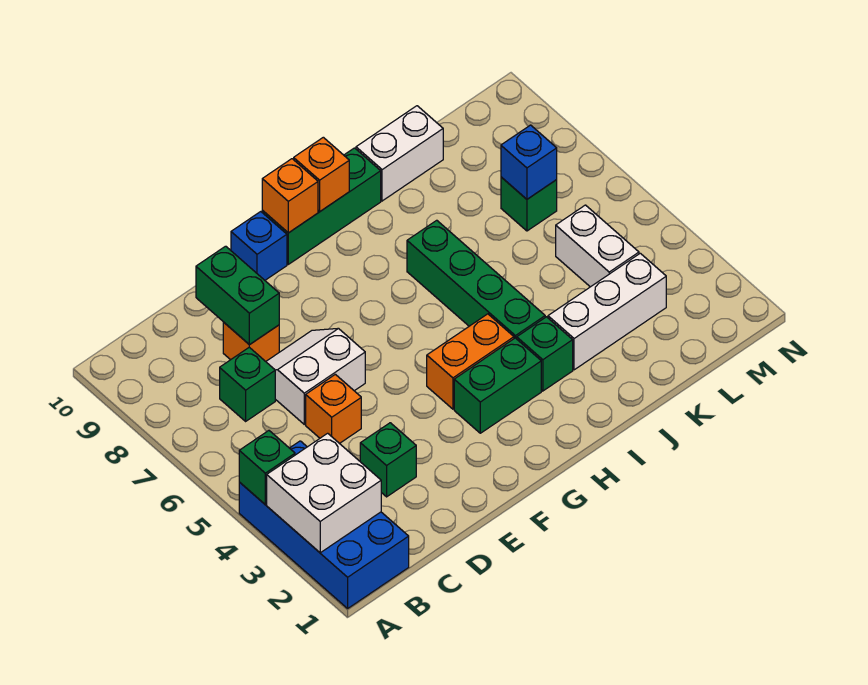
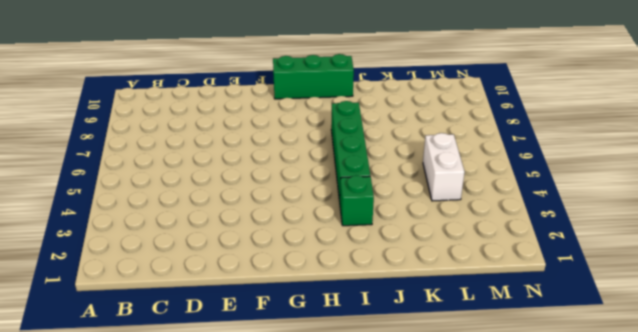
none -> blue 2x4 brick [239,441,409,608]
none -> green 1x1 brick [220,347,275,421]
none -> green 1x1 brick [360,423,416,497]

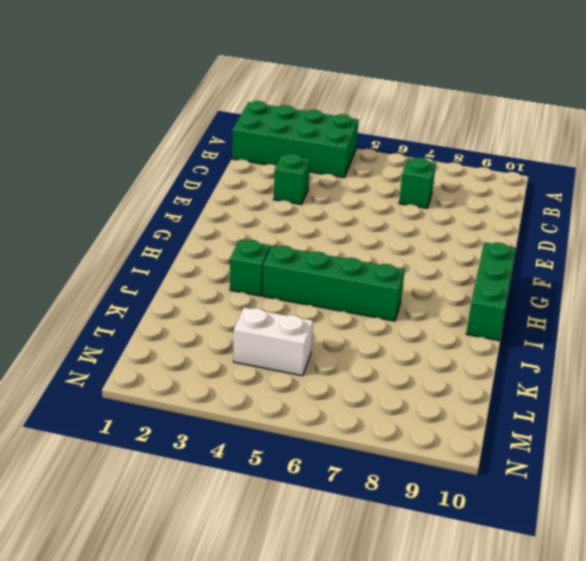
green 2x4 brick [232,101,359,178] -> blue 2x4 brick [239,441,409,608]
none -> orange 1x1 brick [306,374,361,444]
none -> white 2x2 slope [266,328,365,424]
none -> orange 1x1 brick [223,322,279,361]

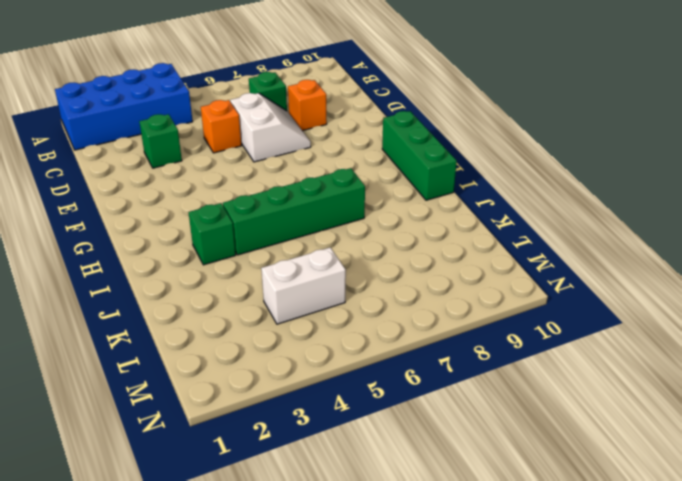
none -> blue 1x1 brick [231,212,287,280]
none -> green 1x2 brick [454,338,541,433]
none -> orange 1x2 brick [427,314,514,409]

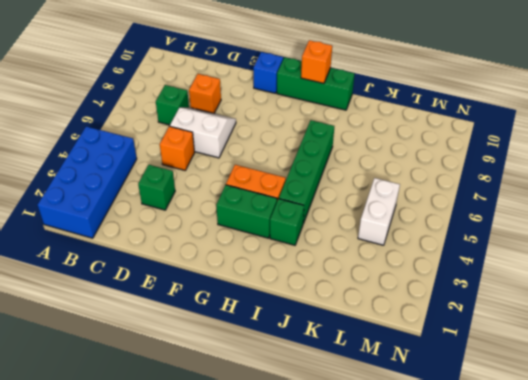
none -> white 1x3 brick [548,253,666,370]
none -> white 1x2 brick [356,106,443,201]
none -> green 1x1 brick [501,177,557,231]

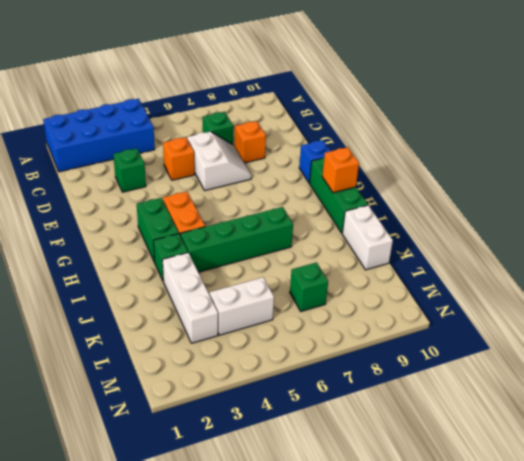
none -> white 2x2 brick [267,433,381,553]
none -> green 1x1 brick [239,431,295,504]
none -> green 1x2 brick [196,246,279,345]

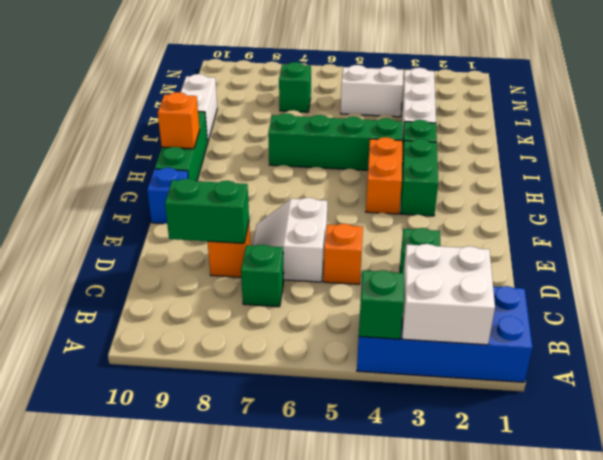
none -> orange 1x1 brick [262,159,318,233]
none -> blue 1x1 brick [501,125,557,199]

